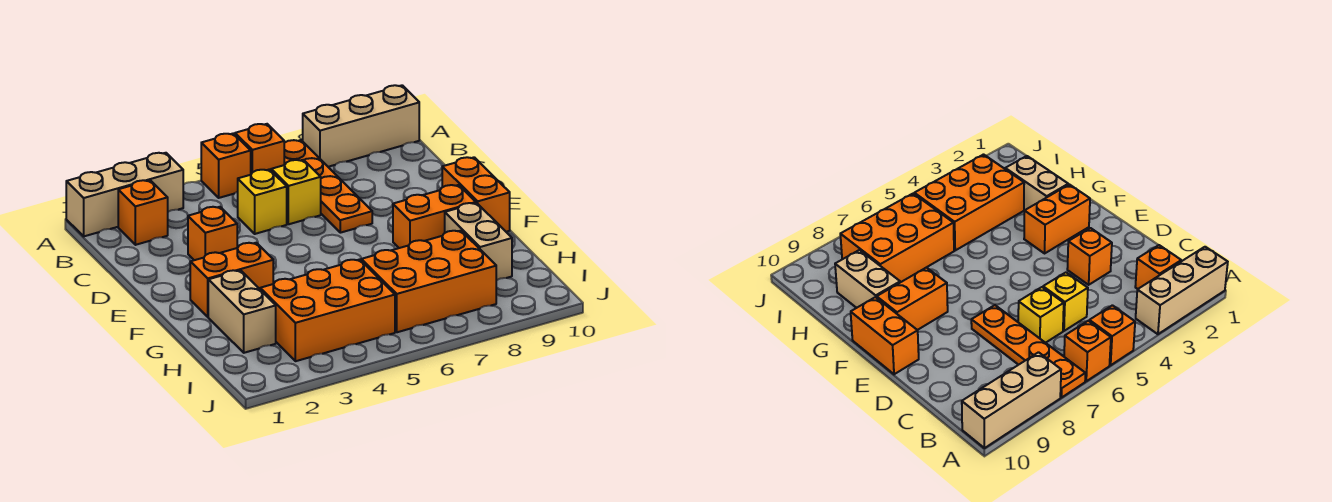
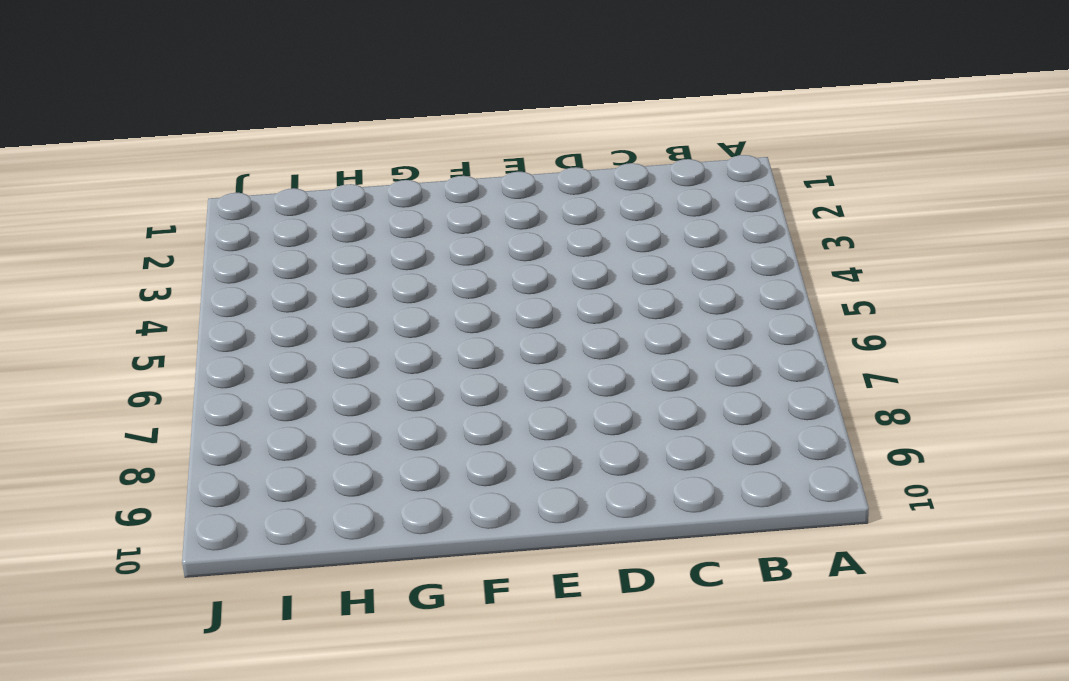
none -> tan 1x3 brick [66,153,183,236]
none -> orange 1x1 brick [201,133,251,198]
none -> orange 1x1 brick [235,124,284,174]

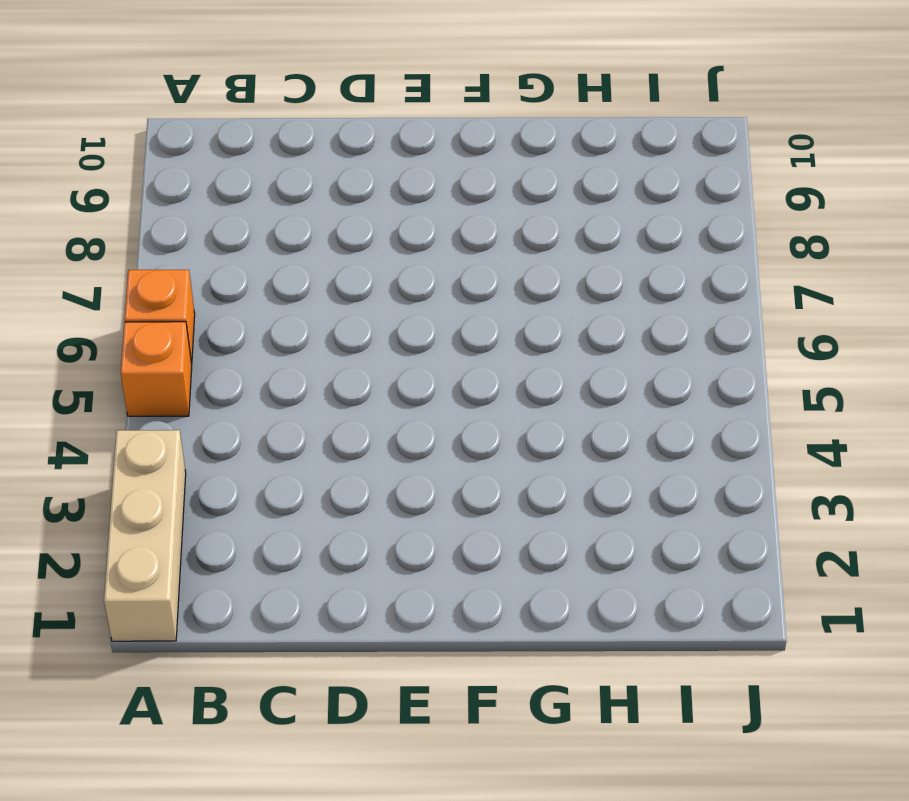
none -> orange 1x4 plate [284,140,372,233]
none -> tan 1x3 brick [303,85,419,167]
none -> orange 1x1 brick [118,180,168,245]

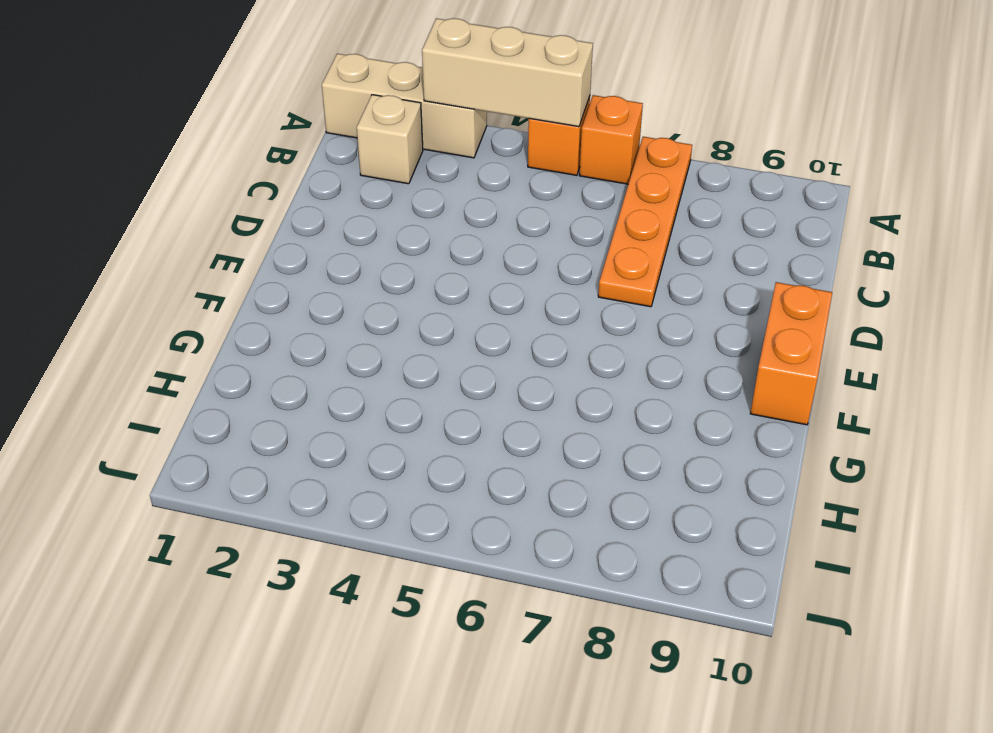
tan 1x3 brick [422,18,593,127] -> tan 1x3 brick moved to [303,85,419,167]
tan 1x1 brick [357,95,423,184] -> orange 1x1 brick [118,180,168,245]
none -> yellow 1x1 brick [238,169,287,234]
none -> yellow 1x1 brick [271,160,321,224]
none -> orange 1x1 brick [188,207,237,260]

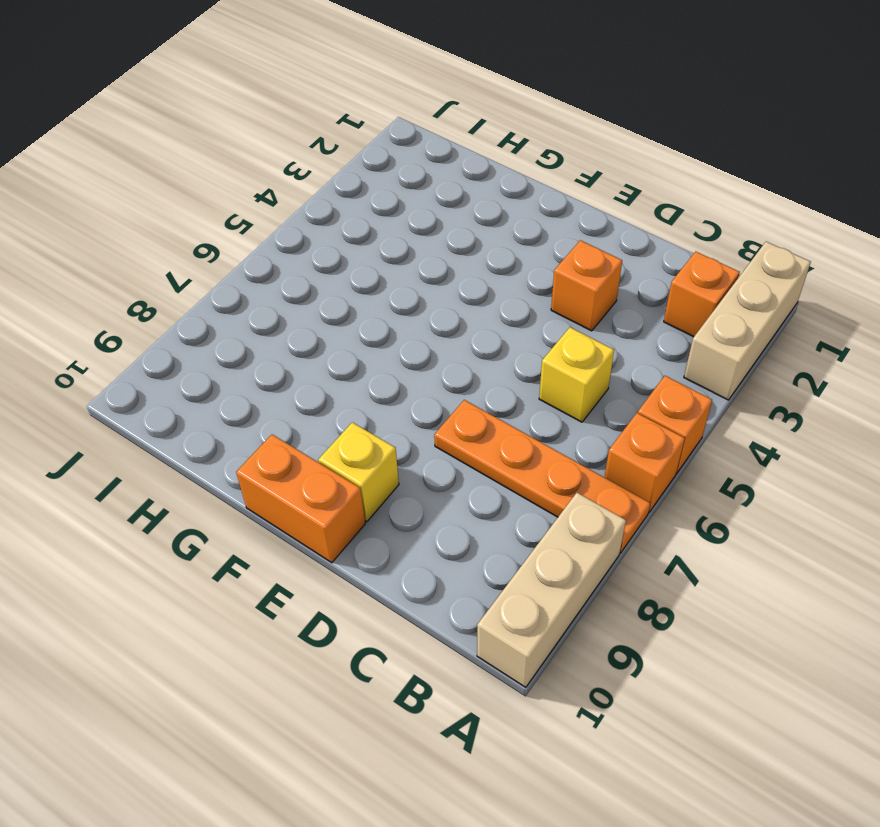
yellow 1x1 brick [318,422,399,522] -> yellow 1x1 brick moved to [271,160,321,224]
none -> orange 1x2 brick [190,243,273,317]
none -> orange 1x2 brick [393,185,476,248]
none -> tan 1x2 brick [208,270,276,353]

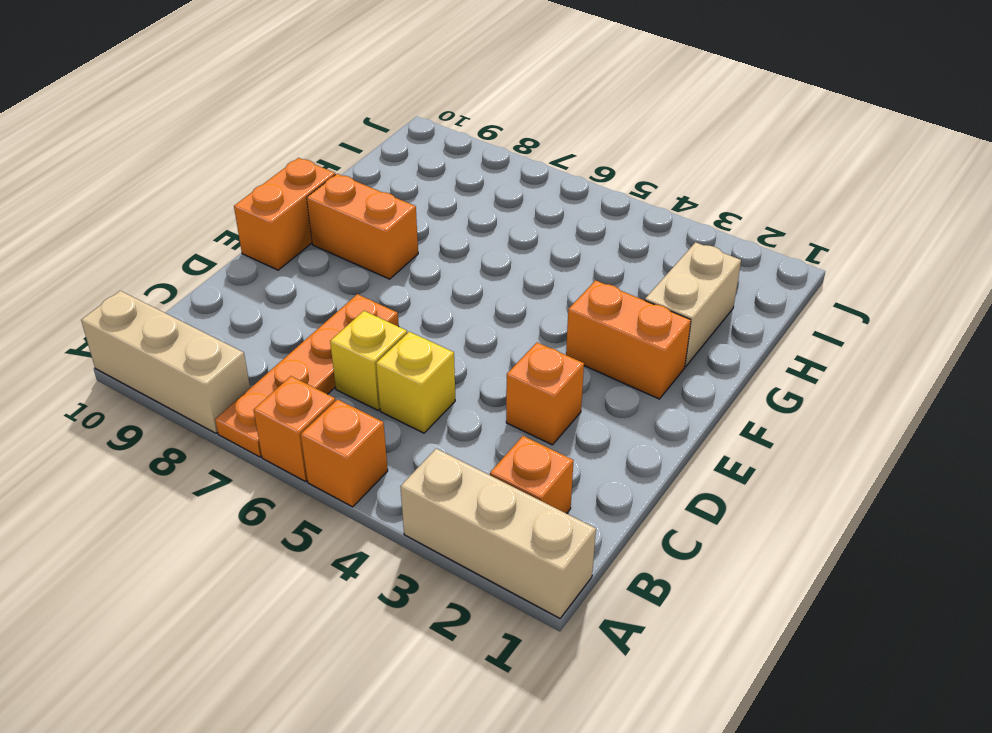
none -> tan 1x2 brick [445,203,512,280]
none -> orange 2x3 brick [260,259,395,361]
none -> orange 2x3 brick [361,231,496,332]

